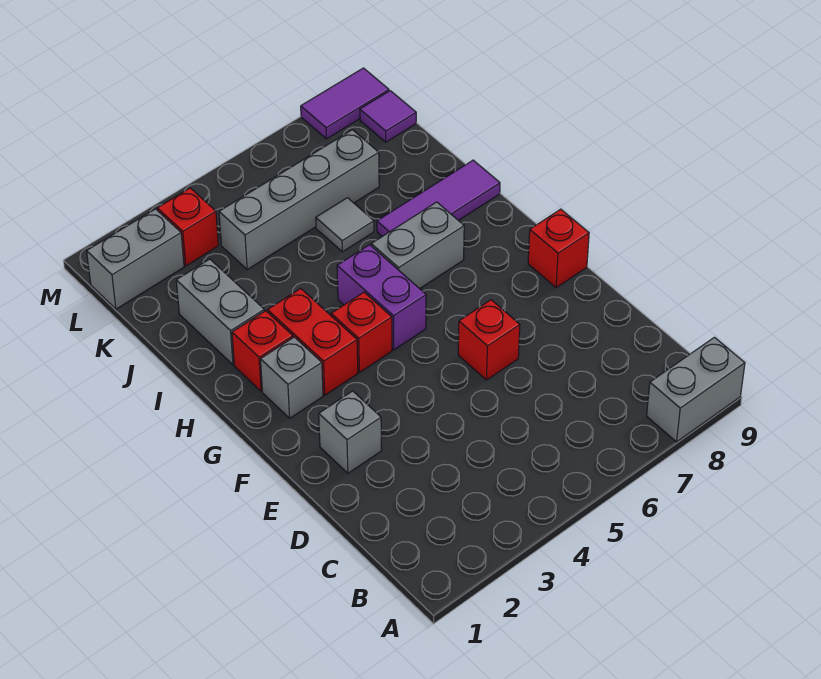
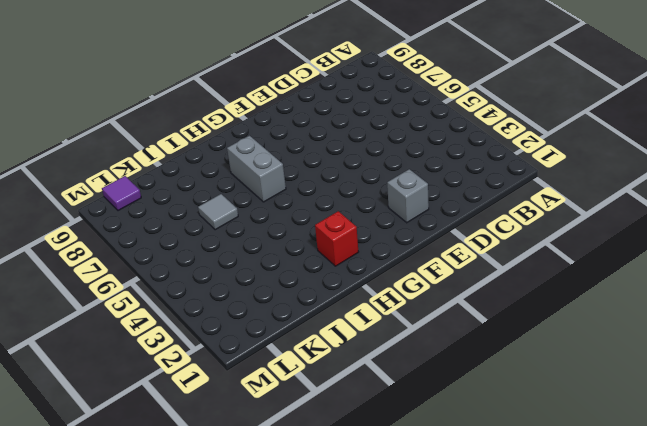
none -> grey 1x2 brick [647,337,745,442]
none -> red 1x1 brick [458,300,520,380]
none -> red 1x1 brick [528,209,589,288]

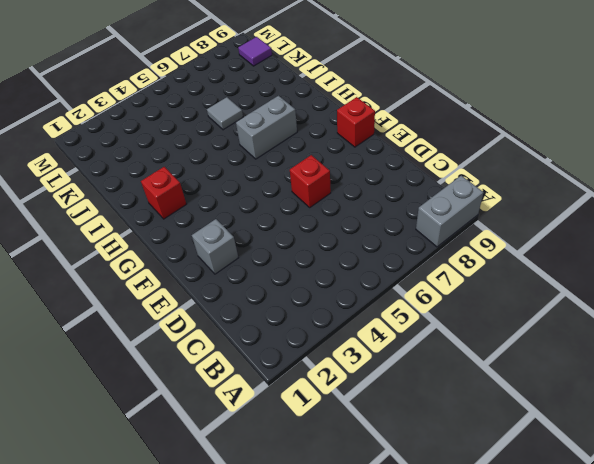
none -> grey 1x1 brick [260,337,323,418]
none -> red 1x2 brick [267,288,358,395]
none -> red 1x1 brick [331,292,392,372]

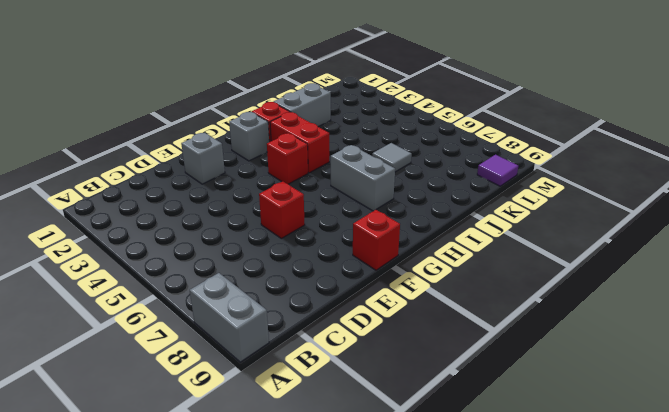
red 1x2 brick [270,112,329,173] -> red 1x2 brick turned to [267,288,358,395]
none -> purple 1x2 brick [337,245,426,350]
none -> purple 1x3 tile [377,160,500,236]
none -> grey 1x4 brick [219,130,379,269]

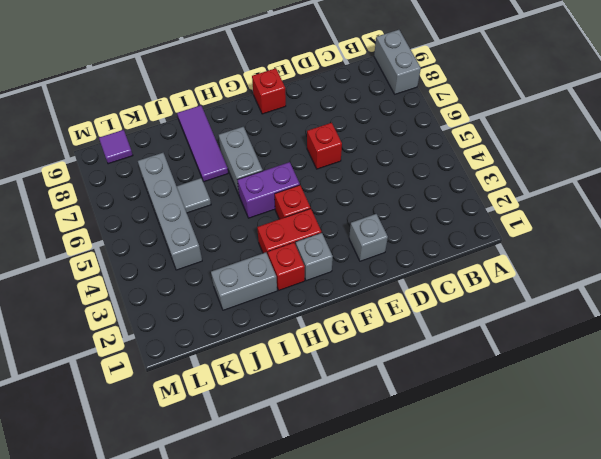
none -> grey 1x2 brick [87,209,184,309]
none -> red 1x1 brick [157,188,218,266]
none -> purple 1x2 tile [301,68,389,139]

